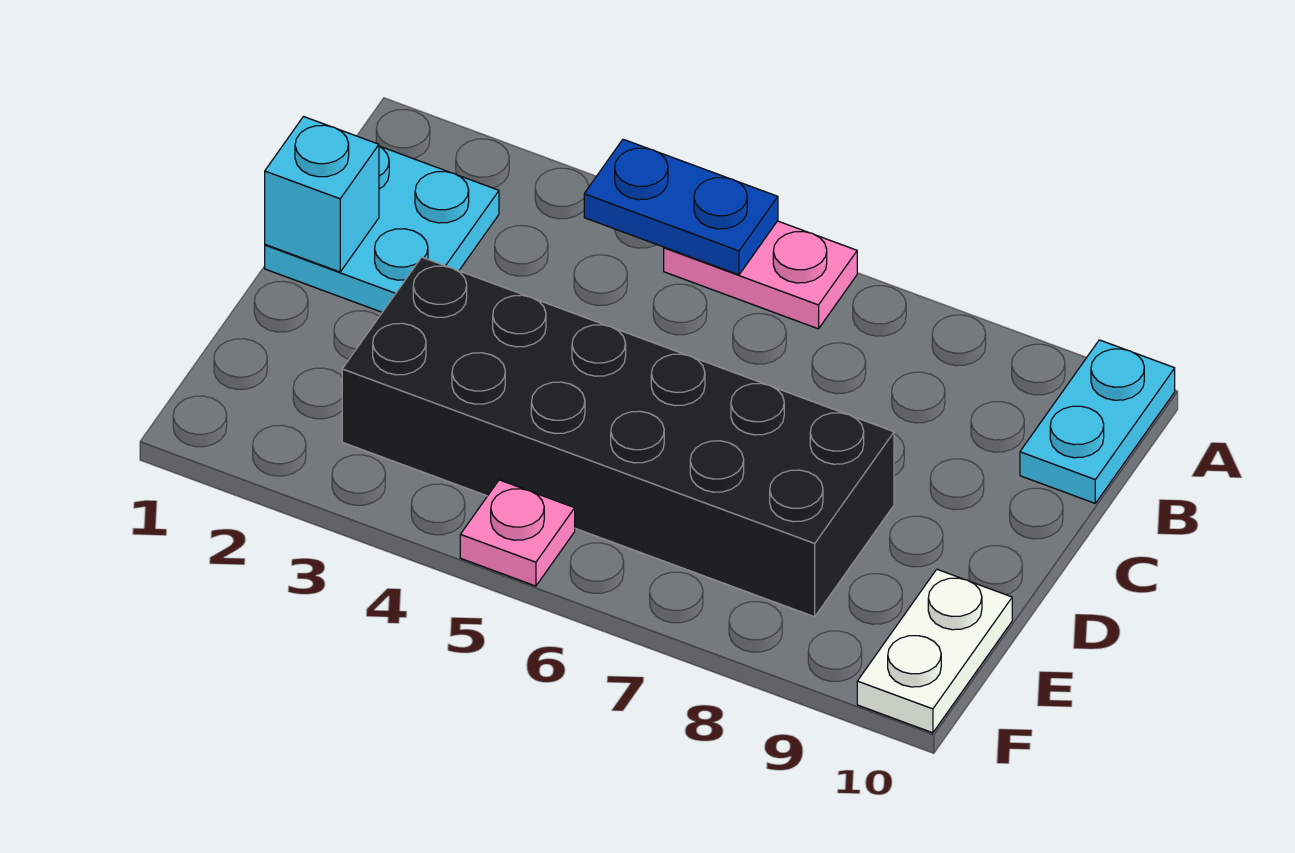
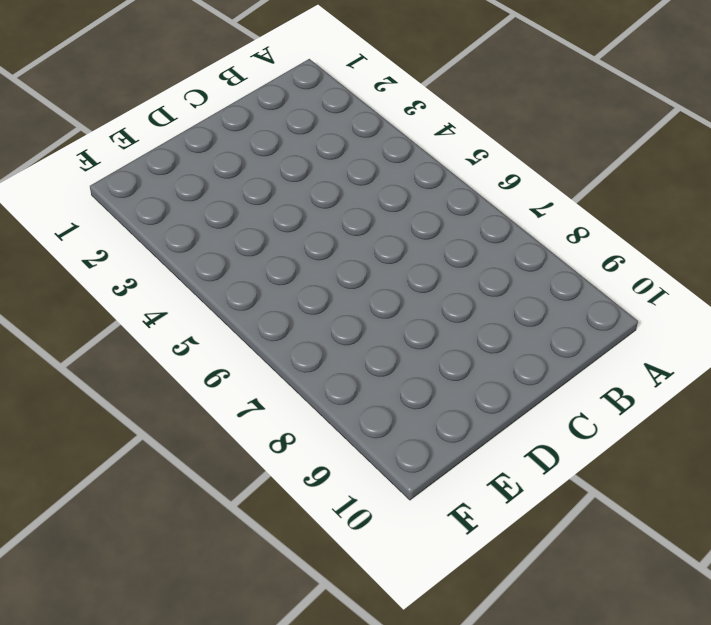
none -> pink 1x2 plate [664,221,857,329]
none -> cyan 1x2 plate [1020,340,1175,503]

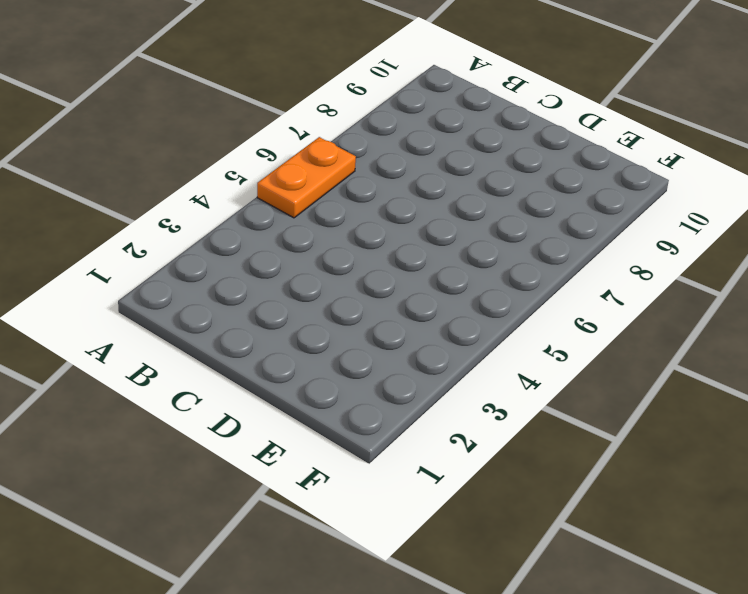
orange 1x2 plate [257,137,356,218] -> pink 1x2 plate [664,221,857,329]
none -> cyan 1x2 plate [1020,340,1175,503]
none -> cyan 2x2 plate [265,146,499,312]

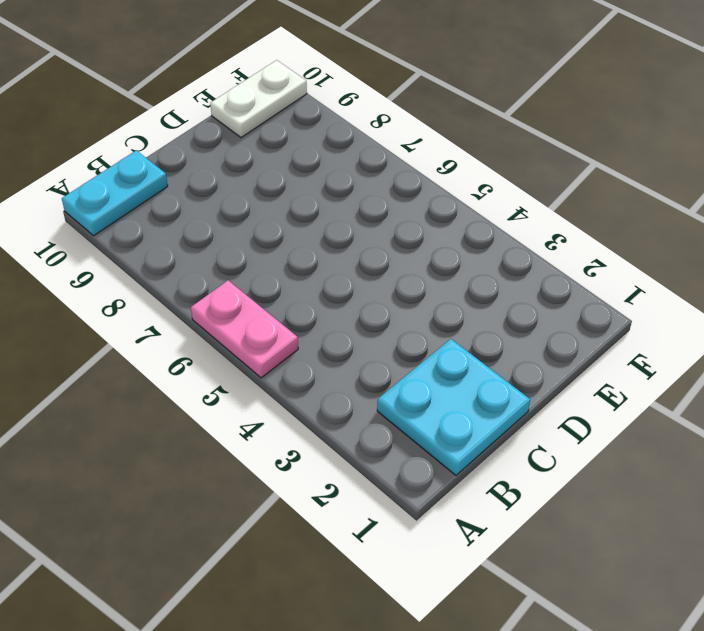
none -> black 2x6 brick [342,257,894,617]
none -> pink 1x1 plate [460,480,575,586]

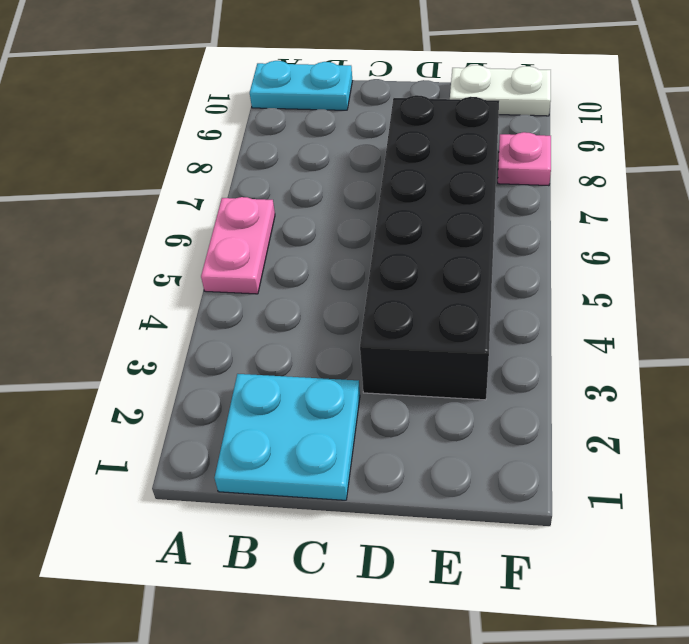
pink 1x1 plate [498,132,551,186] -> pink 1x1 plate moved to [460,480,575,586]
none -> blue 1x2 plate [584,139,778,275]
none -> cyan 1x1 brick [265,117,379,272]

